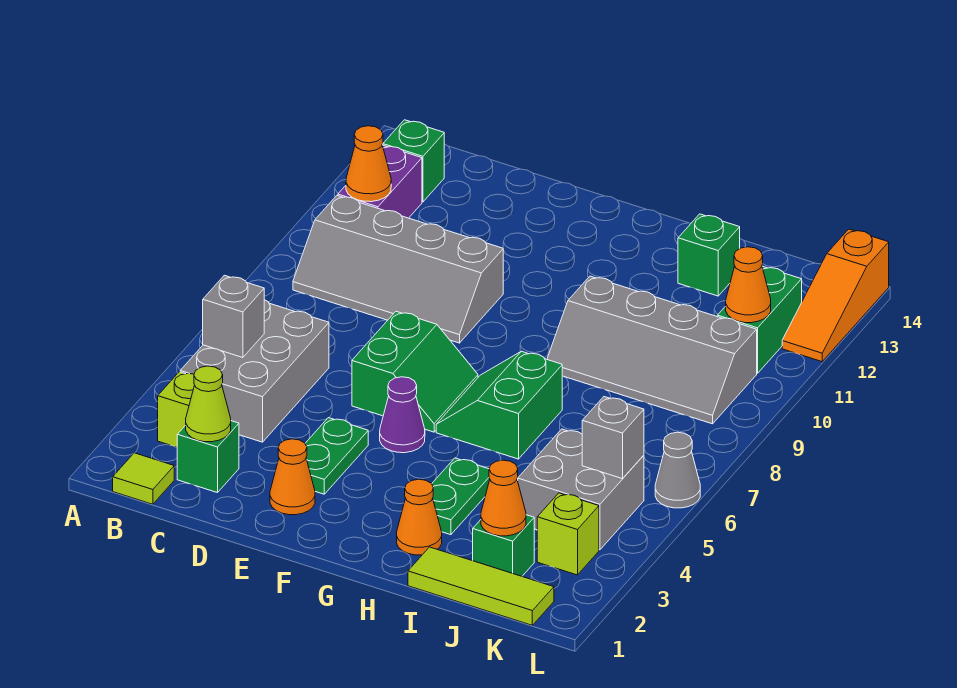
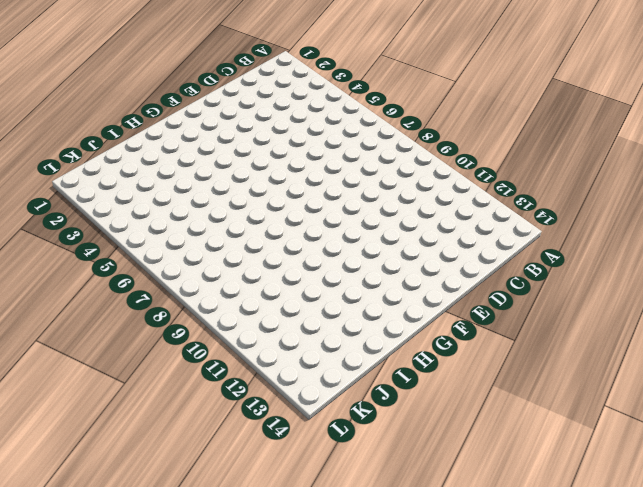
none -> lime 1x1 tile [113,453,174,504]
none -> lime 1x1 brick [158,372,194,447]
none -> grey 2x3 brick [180,300,329,442]

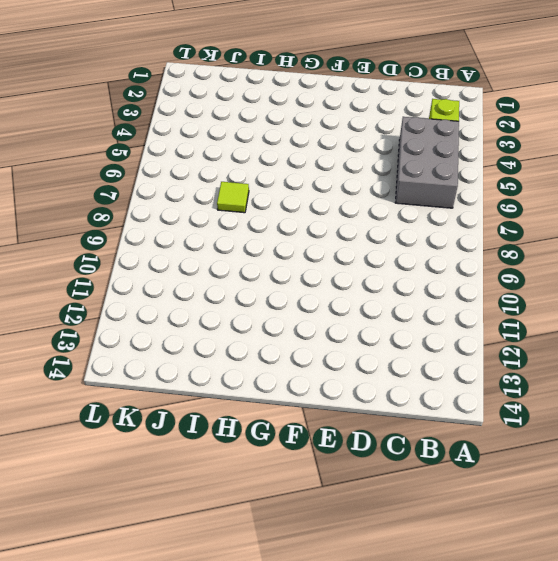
lime 1x1 tile [217,182,249,213] -> lime 1x1 tile moved to [113,453,174,504]
none -> grey 2x4 slope [293,196,503,343]
none -> purple 1x2 brick [338,145,422,218]
none -> green 1x1 brick [383,120,444,202]

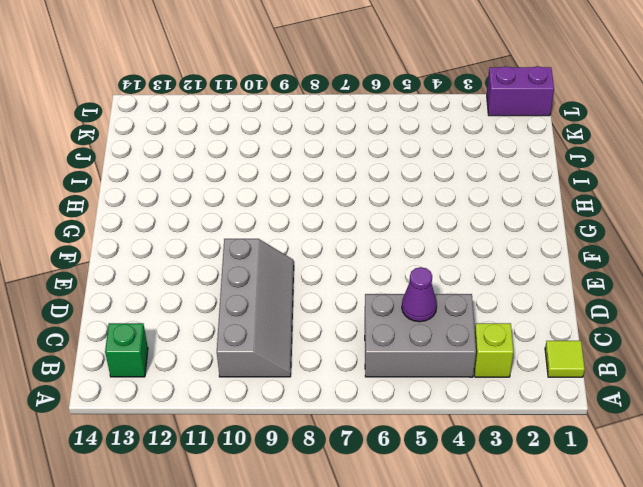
purple 1x1 cone [402,267,437,322] -> purple 1x1 cone moved to [380,377,425,453]
purple 1x2 brick [487,66,554,116] -> purple 1x2 brick moved to [338,145,422,218]
none -> green 1x1 brick [177,421,239,493]
none -> orange 1x1 cone [270,439,315,515]
none -> green 1x2 plate [305,418,368,494]

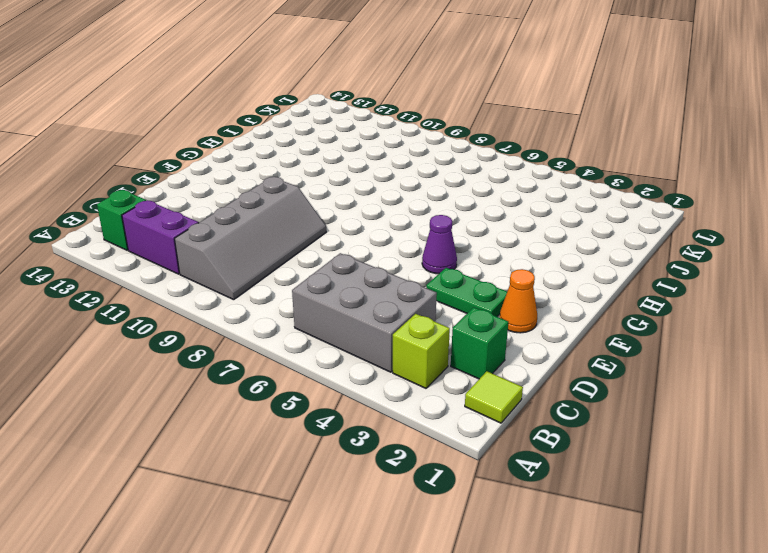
none -> green 2x2 slope [352,312,478,432]
none -> green 2x2 slope [436,351,562,459]
none -> orange 1x1 cone [397,479,442,555]

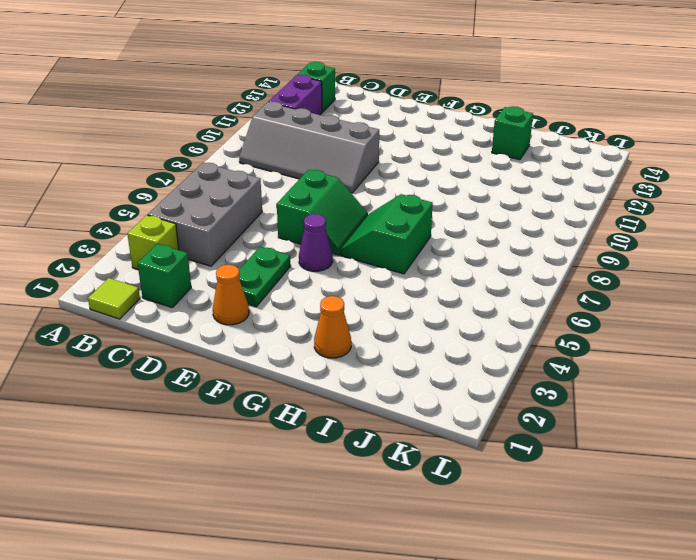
none -> green 1x2 plate [432,458,490,535]
none -> grey 2x4 slope [547,276,757,424]
none -> lime 1x3 tile [408,547,554,625]

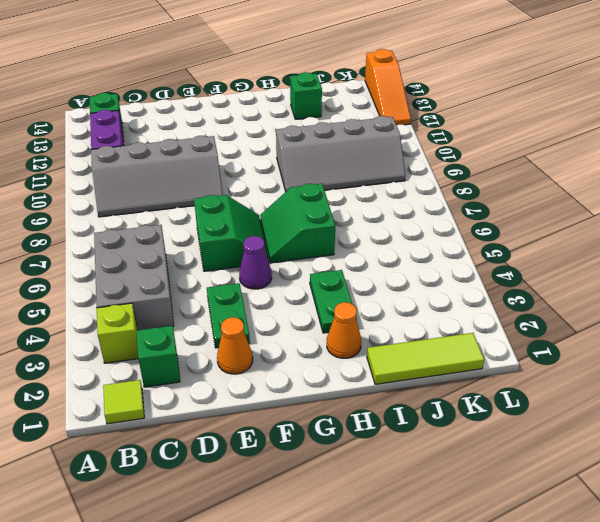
none -> green 1x1 brick [473,515,534,576]
none -> grey 2x2 brick [518,429,644,550]
none -> lime 1x1 brick [537,493,599,575]

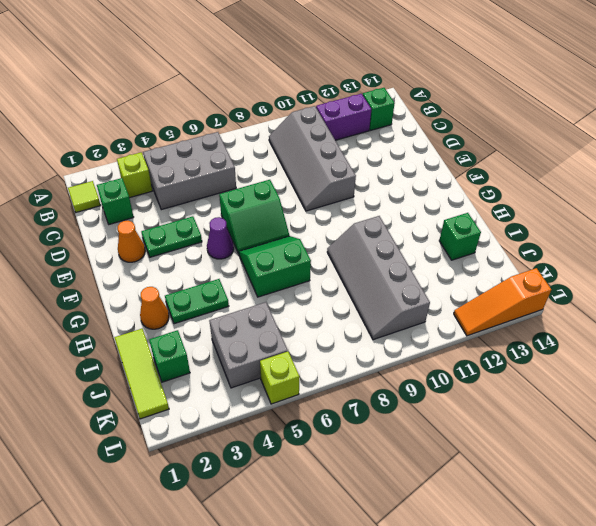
lime 1x1 brick [260,352,300,404] -> lime 1x1 brick moved to [537,493,599,575]
none -> green 1x2 brick [717,266,802,373]
none -> grey 1x1 cone [655,432,700,508]
none -> grey 1x1 brick [203,275,264,358]

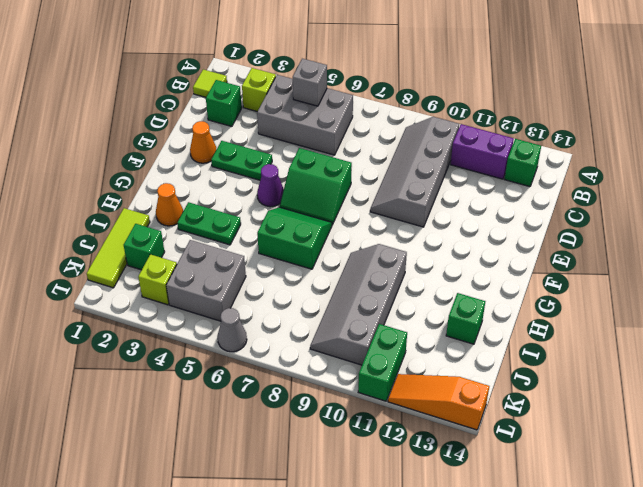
green 1x2 brick [358,324,407,401] -> green 1x2 brick turned to [717,266,802,373]
none -> orange 1x1 cone [346,126,391,202]
none -> lime 1x1 cone [186,366,231,442]
none -> orange 1x1 cone [481,460,526,536]

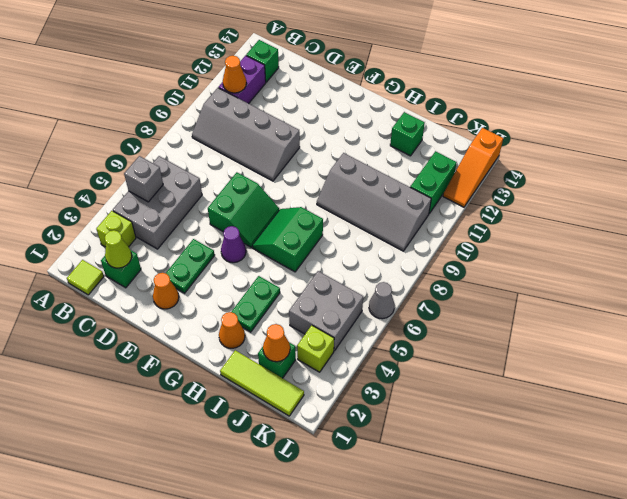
none -> grey 1x1 brick [582,397,644,479]
none -> orange 1x1 cone [726,247,771,323]

